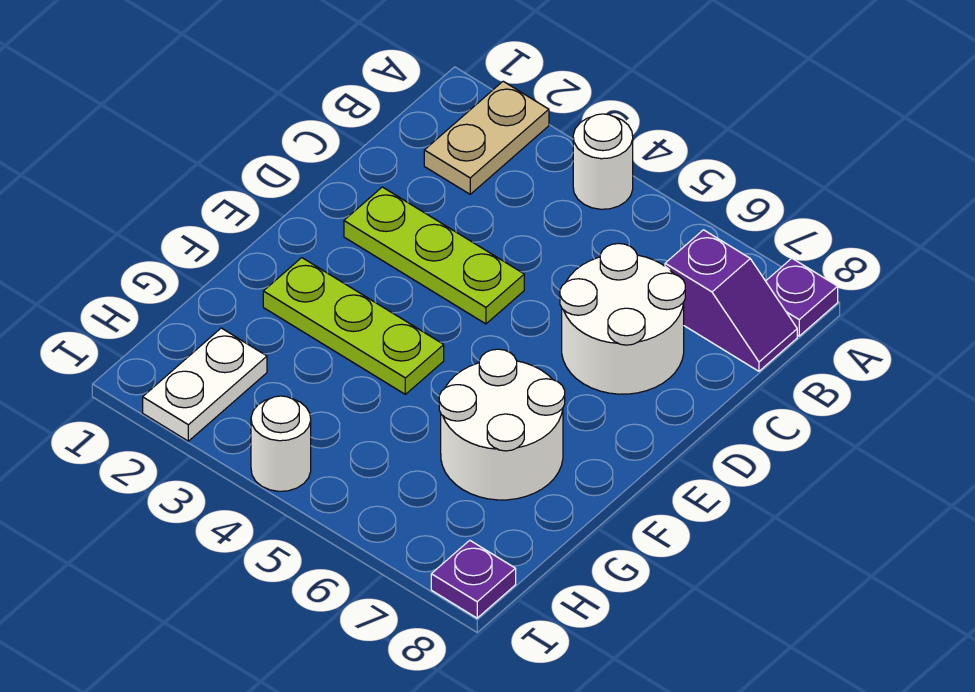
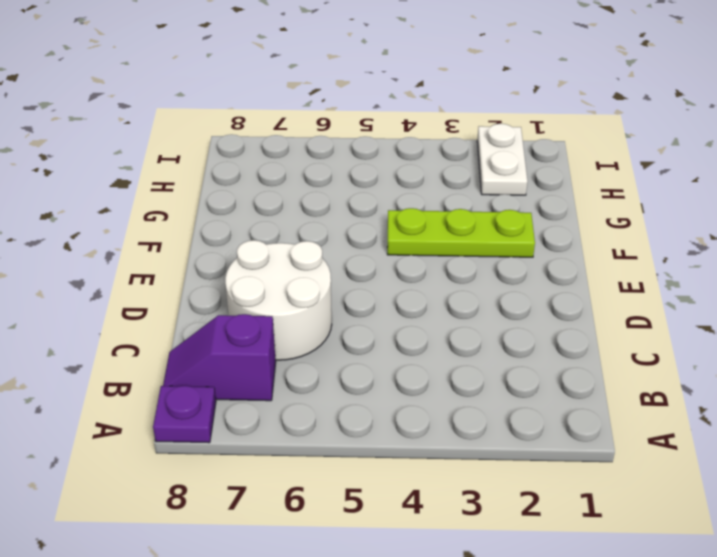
none -> tan 1x2 plate [424,81,549,194]
none -> white 1x1 round brick [573,114,633,209]

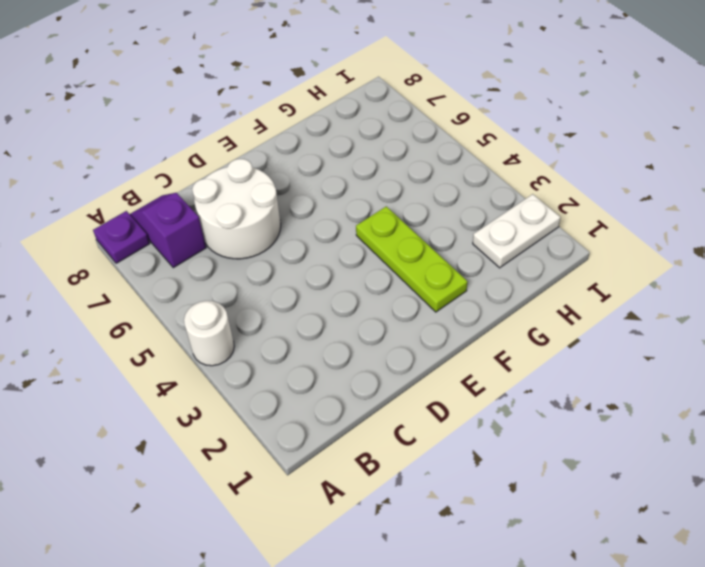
none -> tan 1x2 plate [424,81,549,194]
none -> lime 1x3 plate [344,187,524,324]

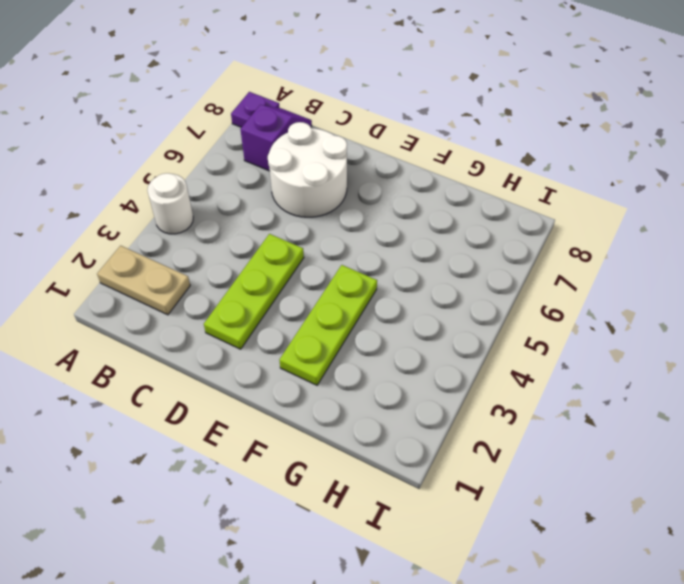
none -> white 2x2 round brick [439,349,565,500]
none -> white 1x2 plate [143,328,267,441]

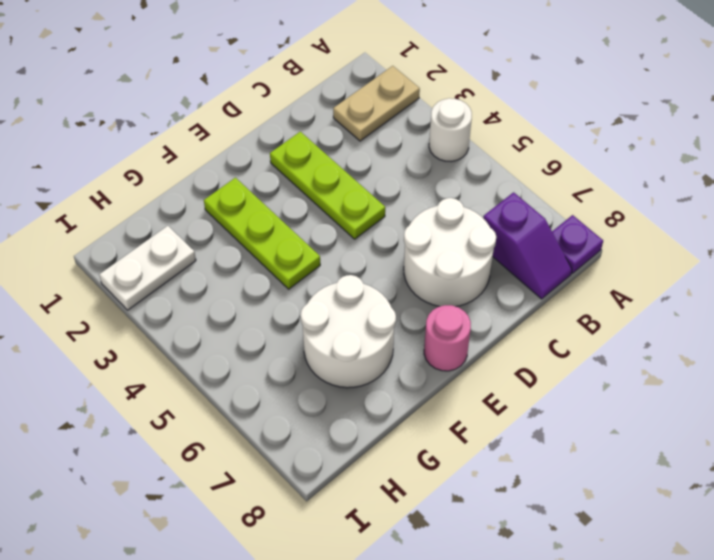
pink 1x1 round brick [424,305,471,371] -> none
none -> white 1x1 round brick [251,396,311,491]
none -> purple 1x1 plate [431,540,516,618]

